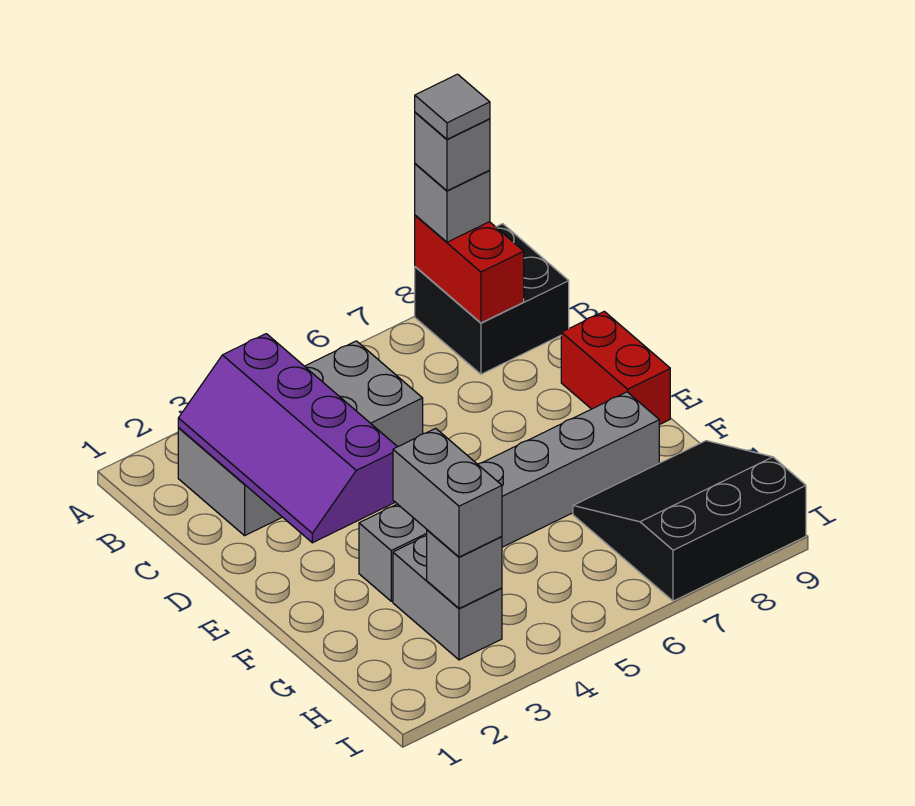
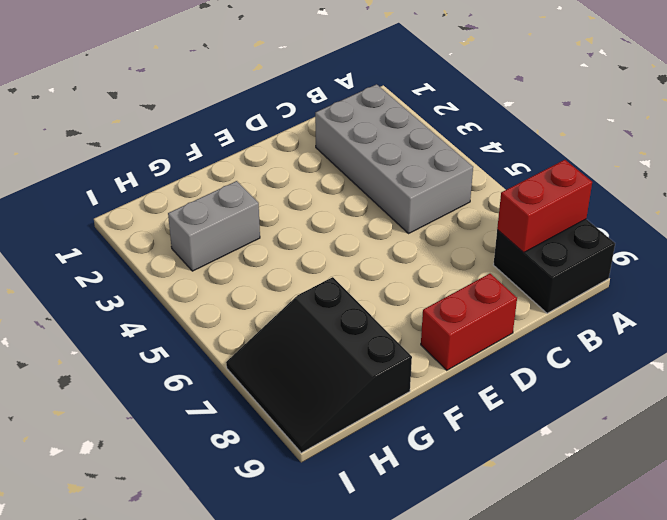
black 3x3 slope [226,277,412,453] -> black 3x3 slope turned to [573,441,806,601]
none -> grey 1x6 brick [359,392,659,601]
none -> purple 2x4 slope [178,334,397,543]
none -> grey 1x1 brick [427,530,502,608]

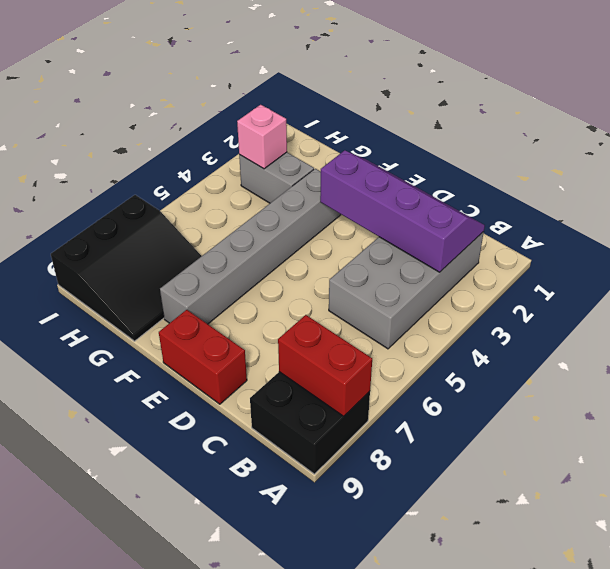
pink 1x1 brick [237,105,287,169] -> grey 1x1 brick [427,530,502,608]
none -> grey 1x1 brick [415,164,490,242]
none -> grey 1x2 brick [393,428,502,557]
none -> grey 1x1 brick [415,112,490,191]

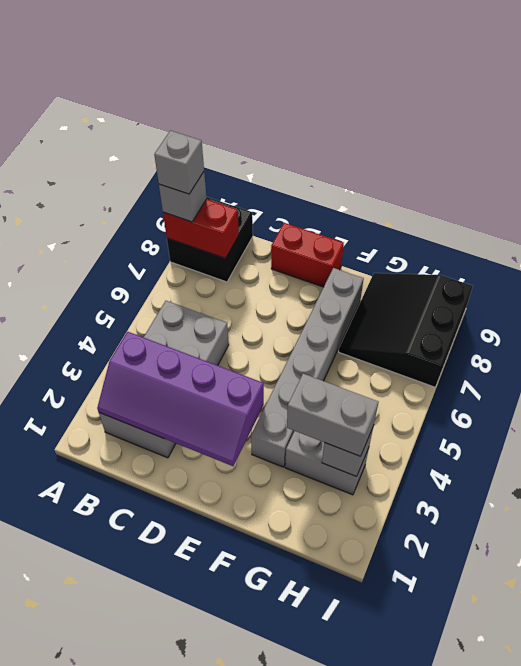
none -> grey 1x1 tile [415,74,490,139]

